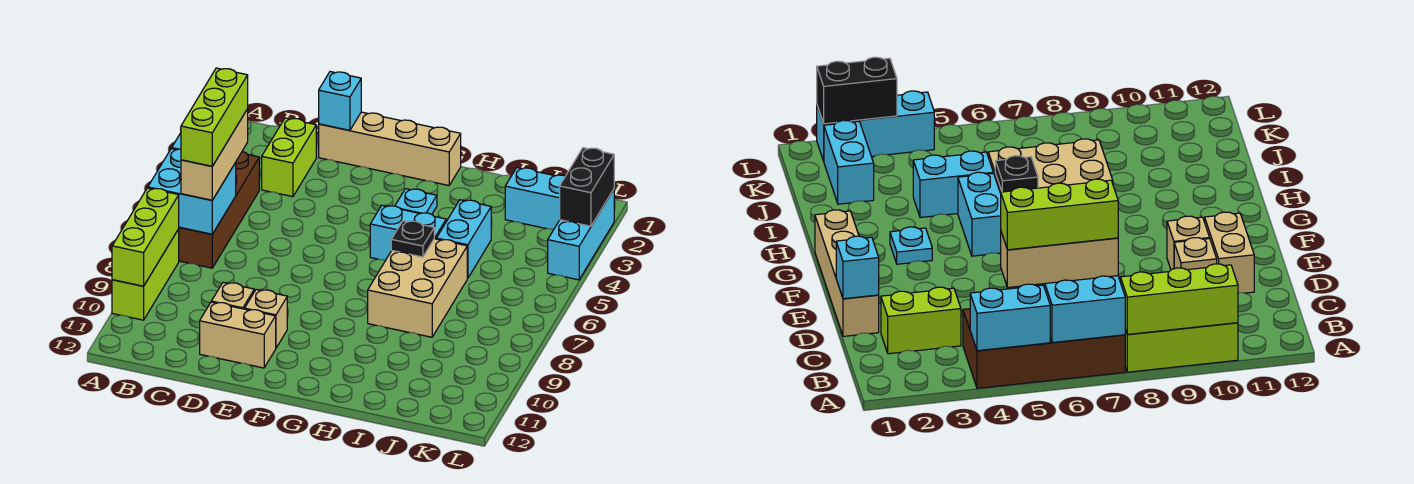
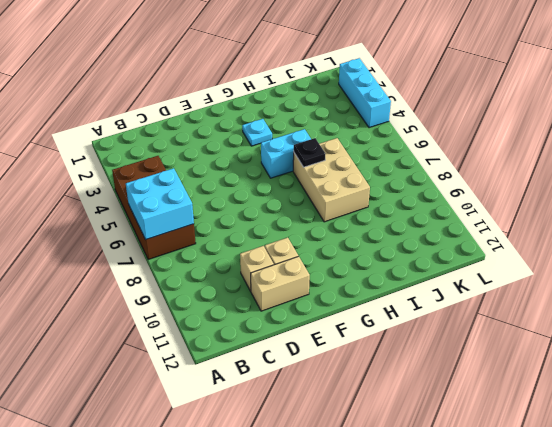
none -> lime 1x3 brick [112,229,179,320]
none -> lime 1x2 brick [262,118,316,197]
none -> tan 1x4 brick [319,112,461,185]

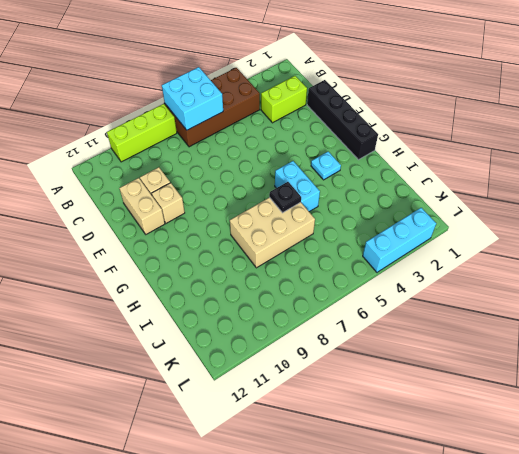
black 1x4 brick [307,80,378,160] -> tan 1x4 brick [319,112,461,185]
none -> cyan 1x2 brick [436,200,491,278]
none -> cyan 1x2 brick [505,168,565,230]
none -> cyan 1x2 brick [970,284,1050,351]

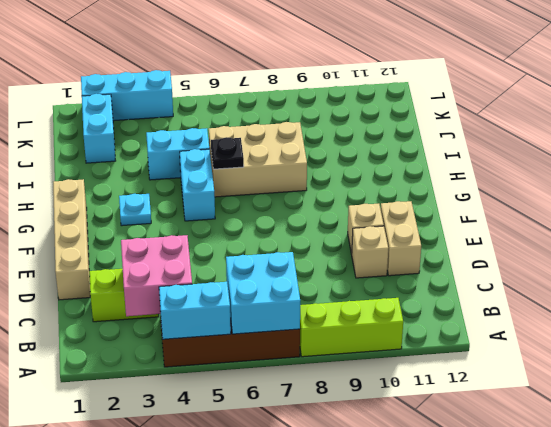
pink 2x2 brick [121,235,192,316] -> none
none -> lime 1x3 brick [112,188,179,286]
none -> cyan 1x1 brick [319,72,361,130]
none -> black 1x2 brick [560,148,614,226]

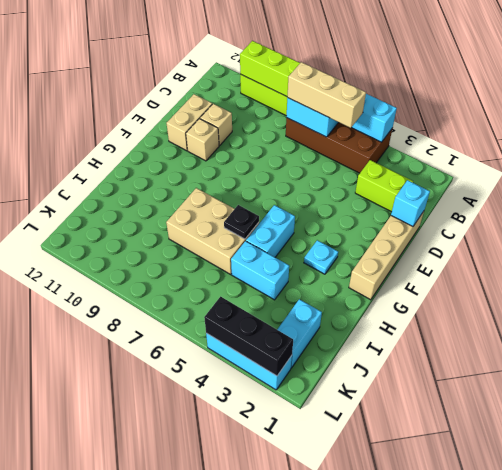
black 1x3 brick [204,297,293,376] -> black 1x2 brick [560,148,614,226]
none -> lime 1x3 brick [181,68,248,166]

